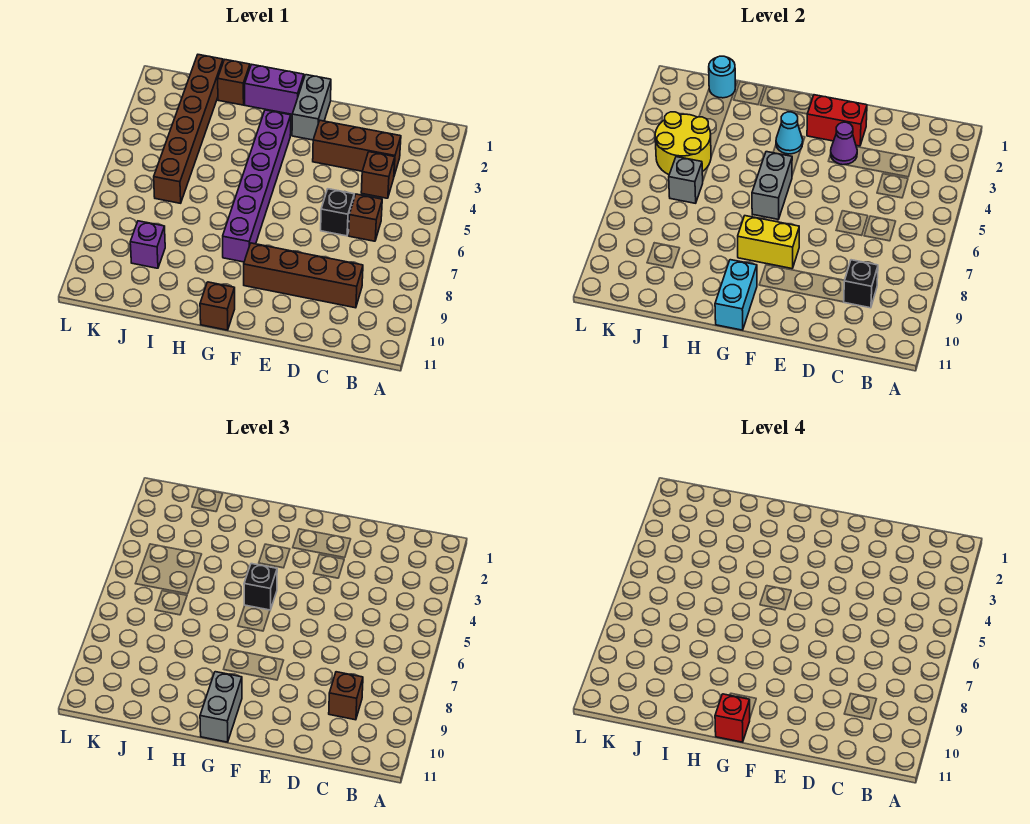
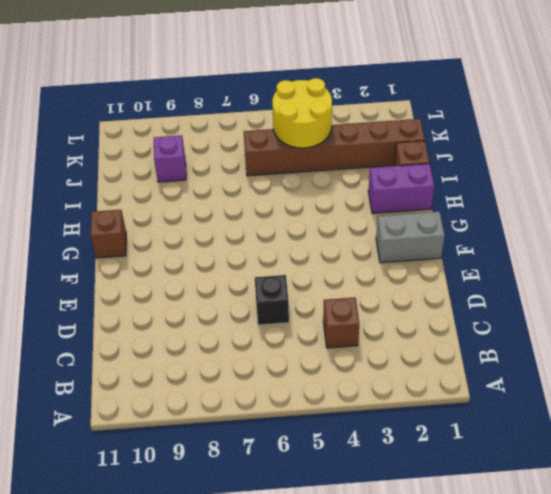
purple 1x2 brick [368,164,434,214] -> purple 1x2 brick turned to [245,64,304,114]
none -> brown 1x3 brick [313,120,401,176]
none -> brown 1x1 brick [349,194,382,241]
none -> brown 1x4 brick [244,243,363,308]

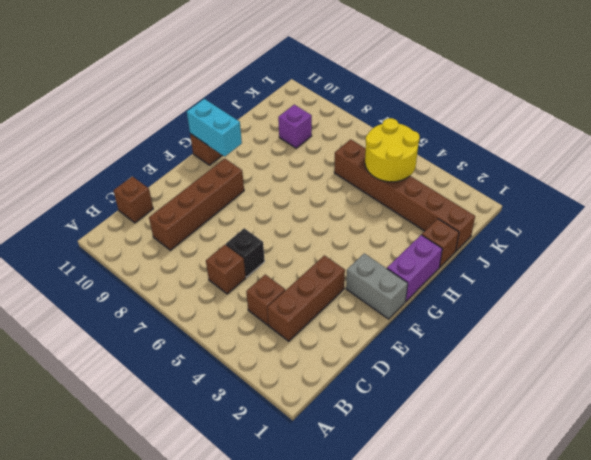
brown 1x1 brick [114,176,153,223] -> brown 1x1 brick moved to [329,672,363,720]
none -> purple 1x6 brick [223,110,291,262]
none -> black 1x1 brick [844,260,878,308]
none -> red 1x2 brick [807,95,867,146]

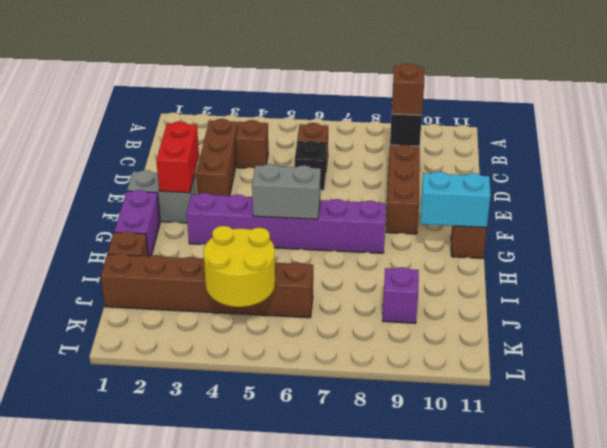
none -> purple 1x1 cone [831,122,857,165]
none -> yellow 1x2 brick [738,216,799,269]
none -> cyan 1x1 cone [776,112,803,154]

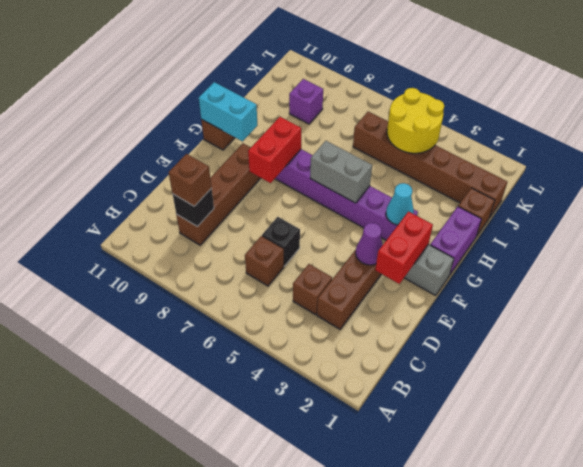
red 1x2 brick [248,117,301,183] -> yellow 1x2 brick [738,216,799,269]
none -> cyan 1x1 round brick [709,56,735,98]
none -> grey 1x1 brick [669,157,703,203]
none -> black 1x1 brick [244,564,277,610]

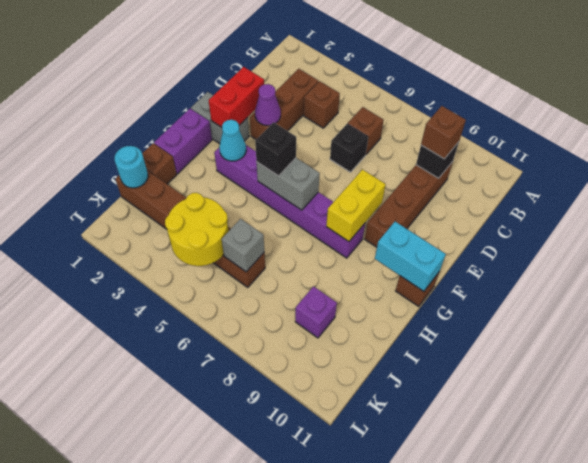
none -> grey 1x2 brick [200,672,242,742]
none -> red 1x1 brick [715,694,750,742]

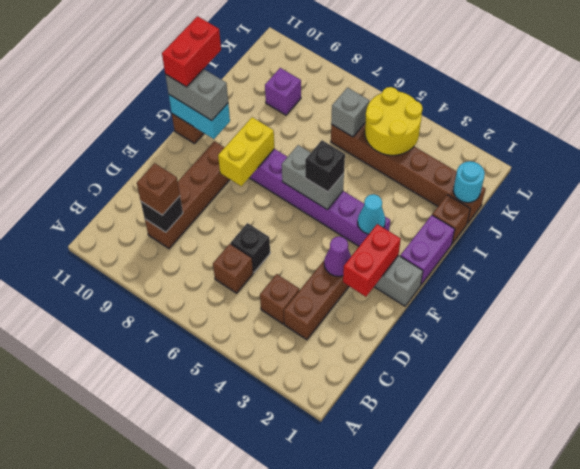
red 1x2 brick [162,16,221,87] -> red 1x1 brick [715,694,750,742]

